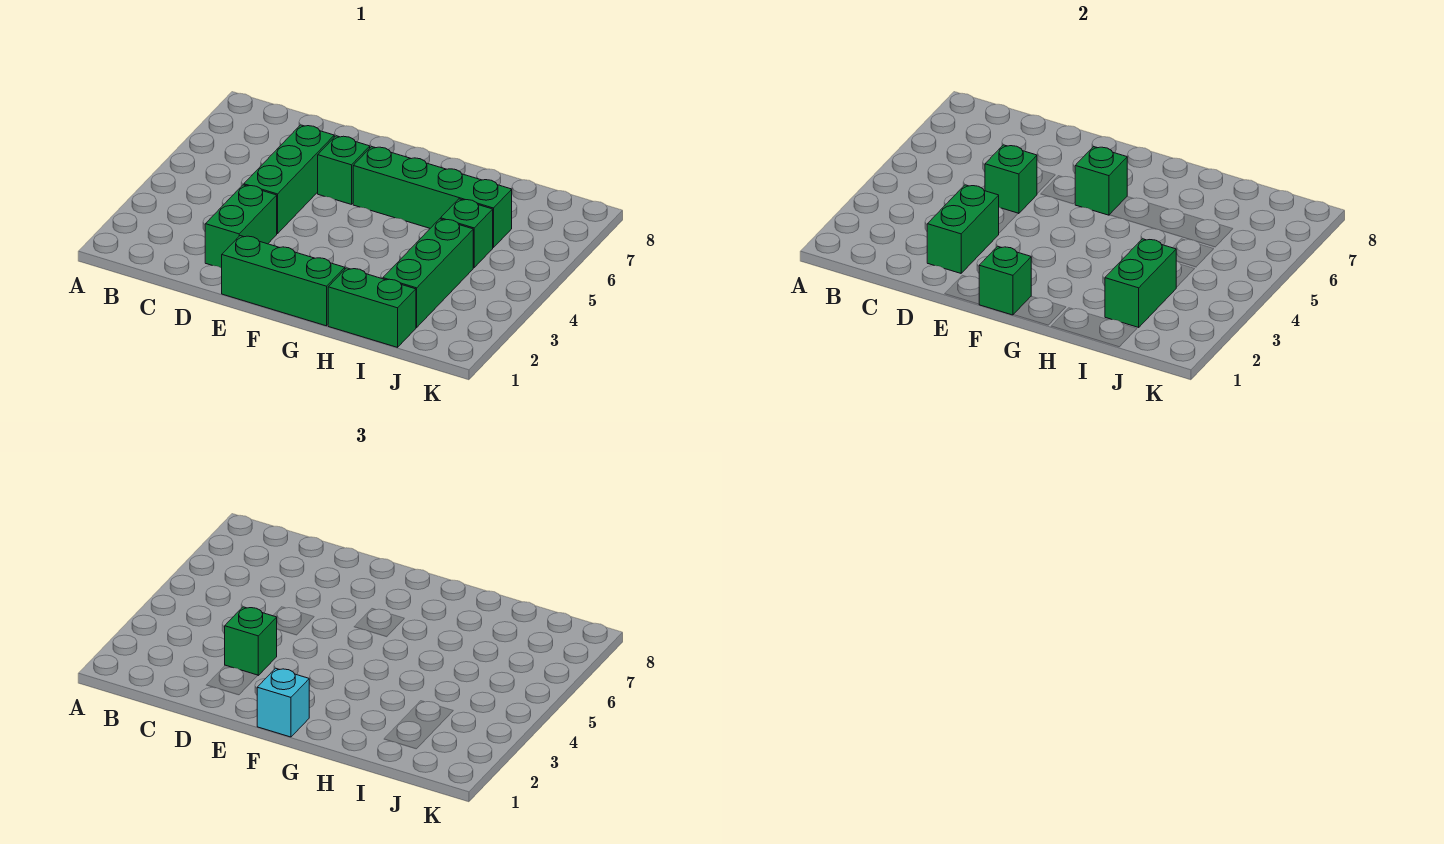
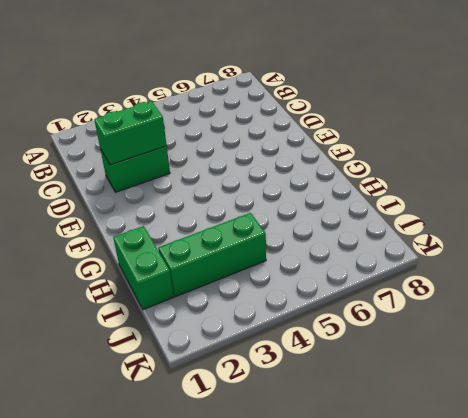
none -> green 1x3 brick [244,125,334,234]
none -> green 1x3 brick [222,236,345,326]
none -> green 1x1 brick [318,136,370,204]

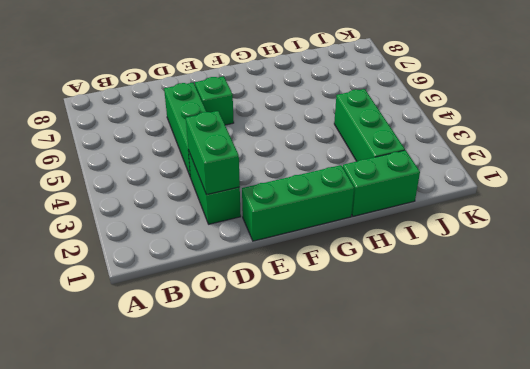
none -> green 1x4 brick [353,146,512,248]
none -> green 1x1 brick [441,199,493,267]
none -> green 1x1 brick [985,145,1037,214]

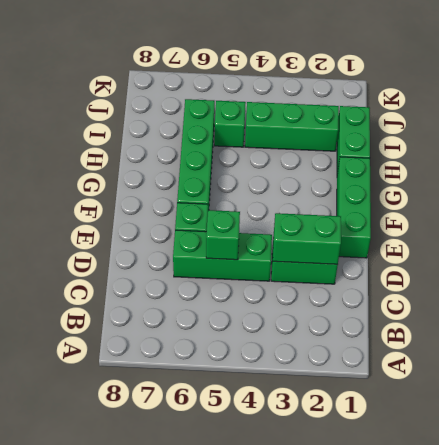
none -> green 1x1 brick [979,246,1031,315]
none -> green 1x1 brick [1075,146,1127,215]
none -> green 1x2 brick [1105,239,1176,327]

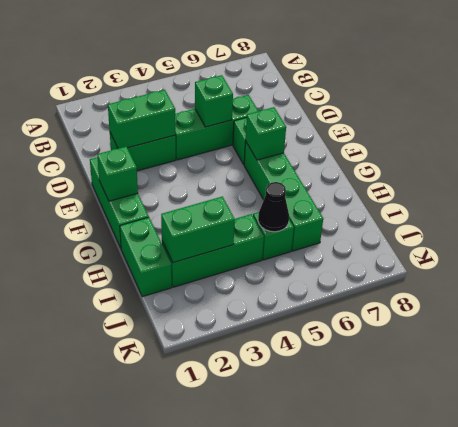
black 1x1 cone [258,182,289,232] -> none
none -> green 1x1 brick [225,607,277,675]
none -> cyan 1x1 brick [257,668,309,737]

